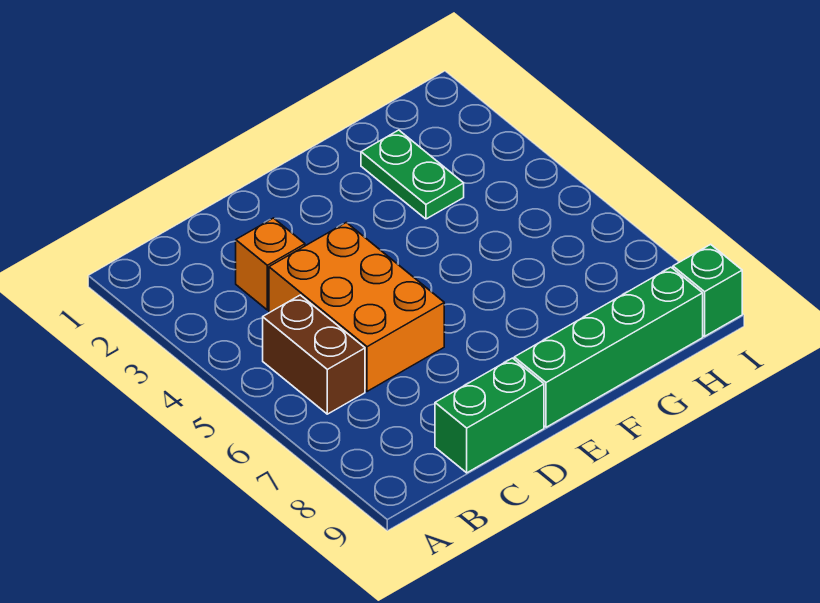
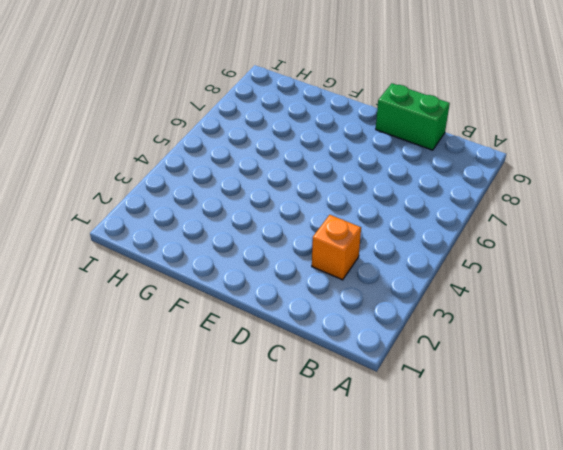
none -> brown 1x2 brick [263,295,365,414]
none -> orange 2x3 brick [269,222,444,391]

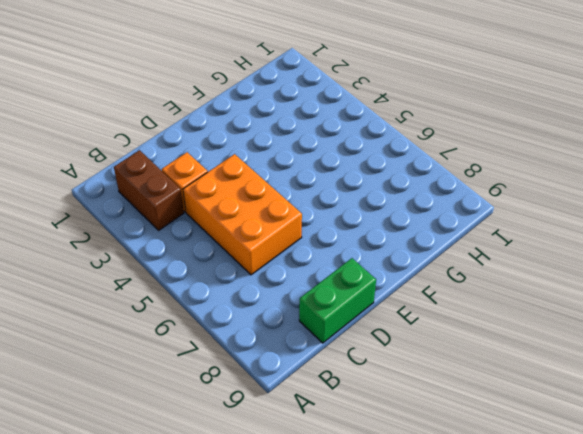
brown 1x2 brick [114,150,184,230] -> brown 1x2 brick moved to [263,295,365,414]
none -> green 1x4 brick [514,267,703,427]
none -> green 1x2 plate [361,130,464,219]

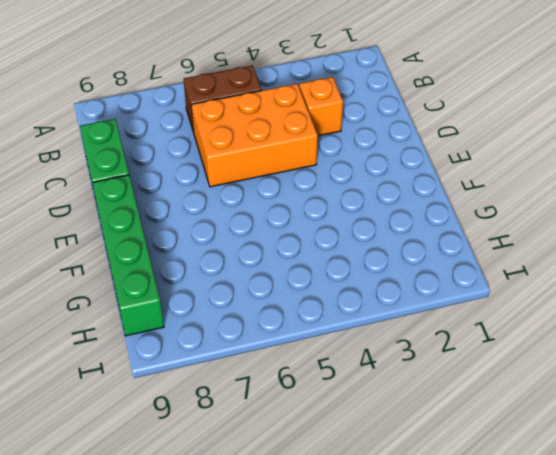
none -> green 1x2 plate [361,130,464,219]
none -> green 1x1 brick [673,244,742,336]

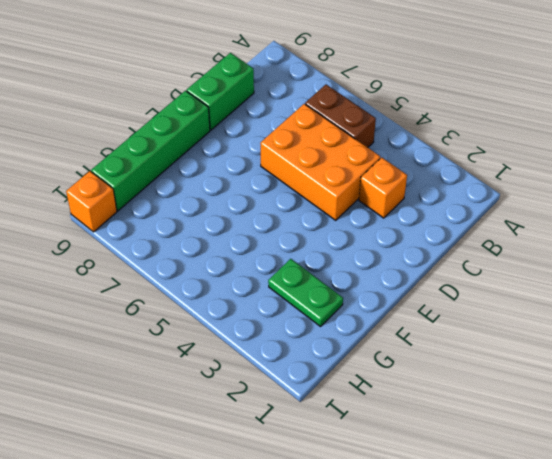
orange 1x1 brick [66,171,117,232] -> green 1x1 brick [673,244,742,336]

